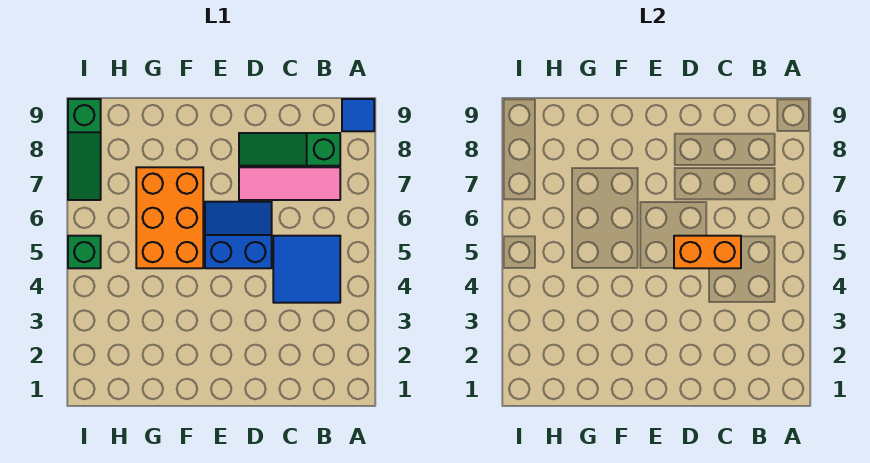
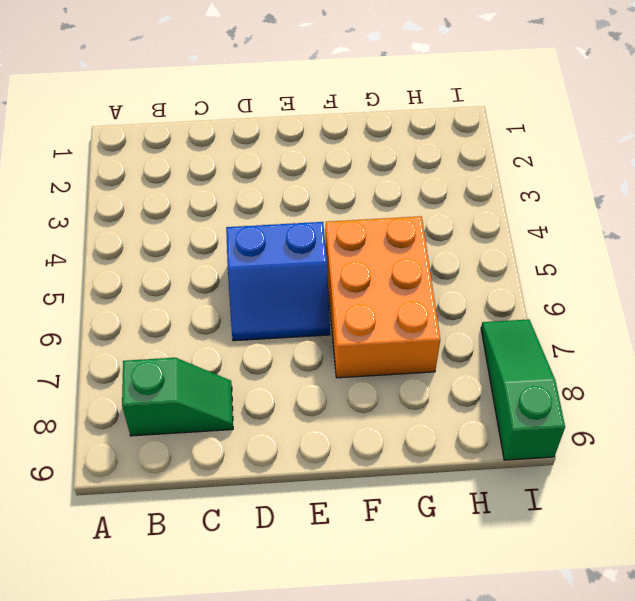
green 1x2 slope [122,358,233,436] -> green 1x3 slope [239,133,340,166]
none -> blue 1x1 tile [342,99,374,131]
none -> blue 2x2 tile [273,236,340,303]

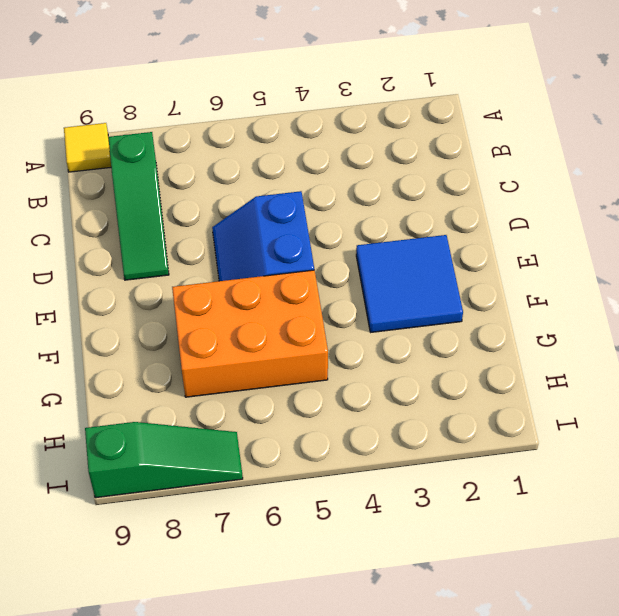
yellow 1x1 tile [64,123,111,172] -> blue 1x1 tile [342,99,374,131]
blue 2x2 tile [356,235,463,332] -> blue 2x2 tile moved to [273,236,340,303]
none -> pink 1x3 tile [239,167,340,200]
none -> green 1x1 brick [68,236,101,268]

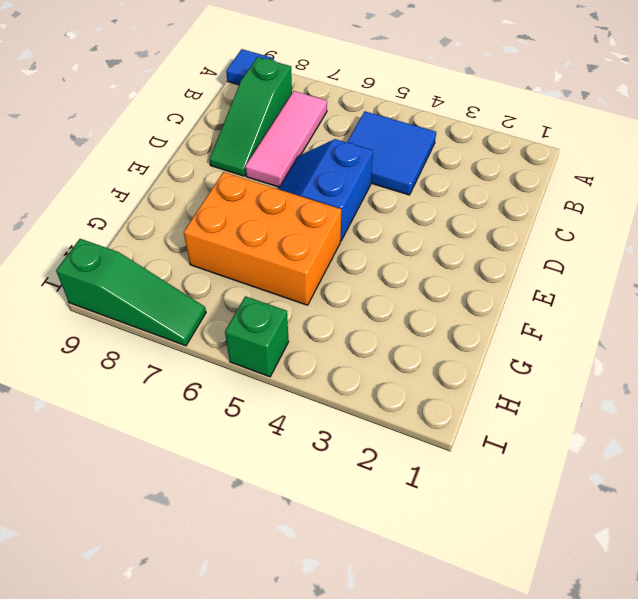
none -> orange 1x2 brick [674,236,741,268]

